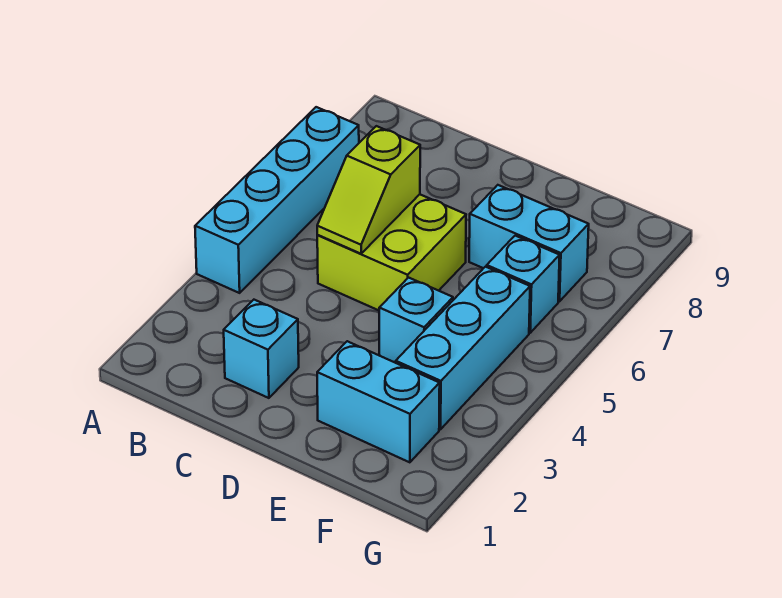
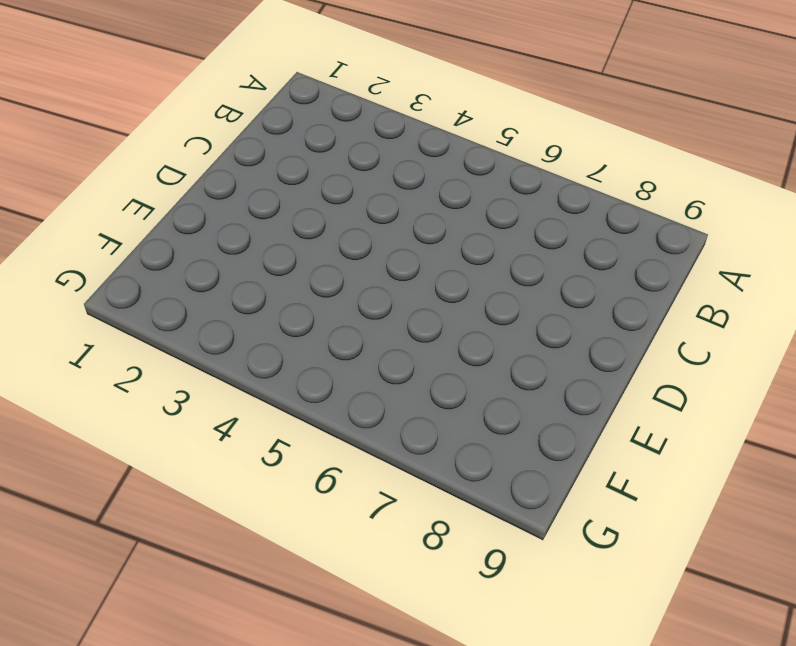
none -> cyan 1x4 brick [195,107,359,293]
none -> cyan 1x1 brick [224,300,299,398]

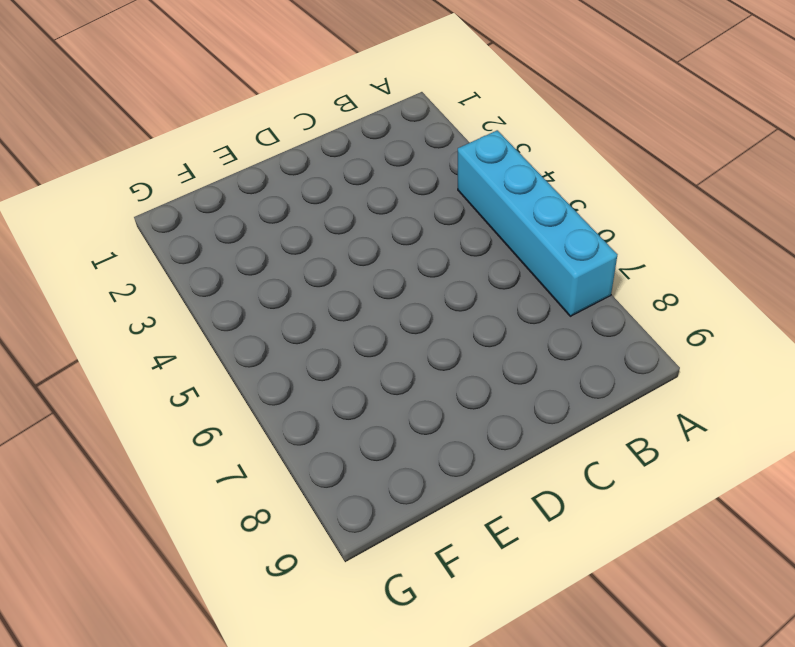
none -> cyan 1x1 brick [224,300,299,398]
none -> lime 2x2 brick [317,194,466,310]

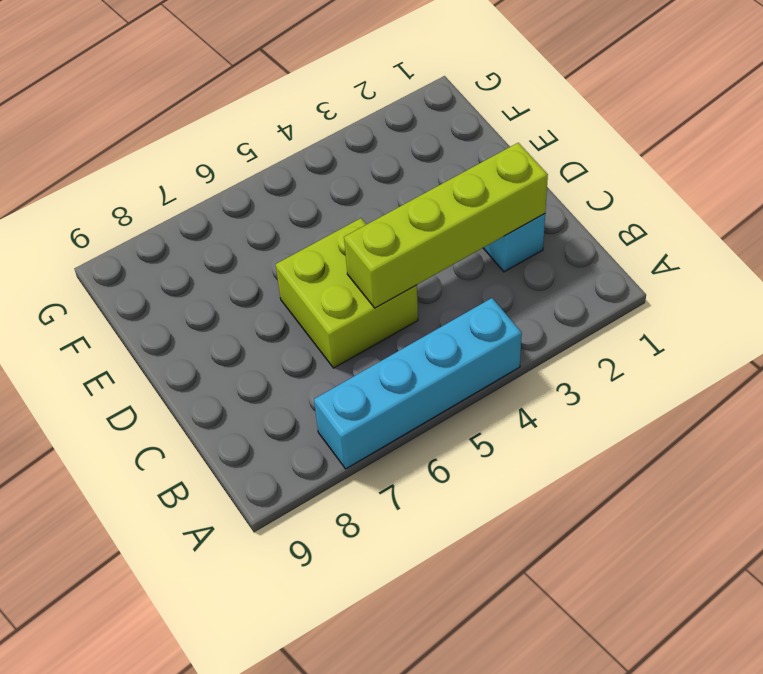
lime 1x4 brick [344,143,548,308] -> lime 1x2 slope [317,126,420,254]
none -> cyan 1x2 brick [317,341,440,462]
none -> cyan 1x1 brick [379,278,453,363]

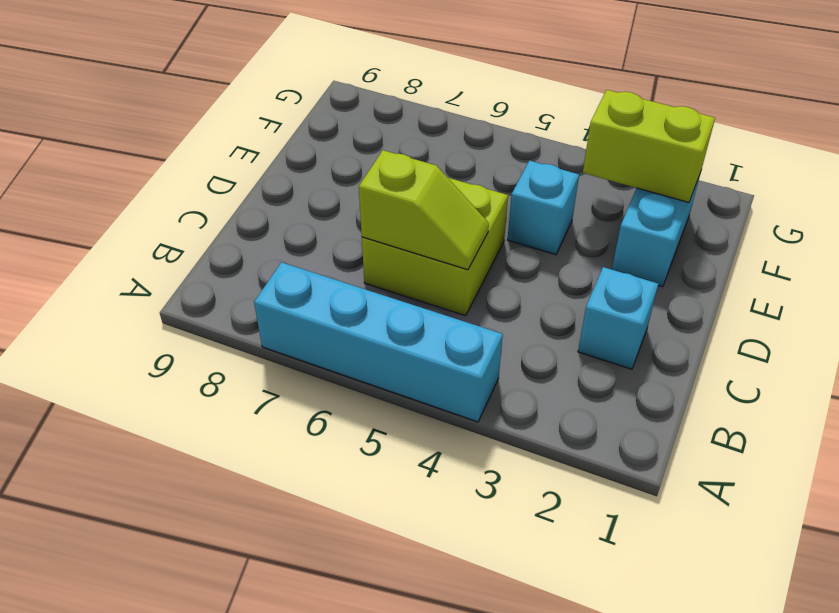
lime 1x2 brick [583,90,715,202] -> none
none -> cyan 1x2 brick [469,185,589,301]
none -> cyan 1x3 brick [396,267,530,429]

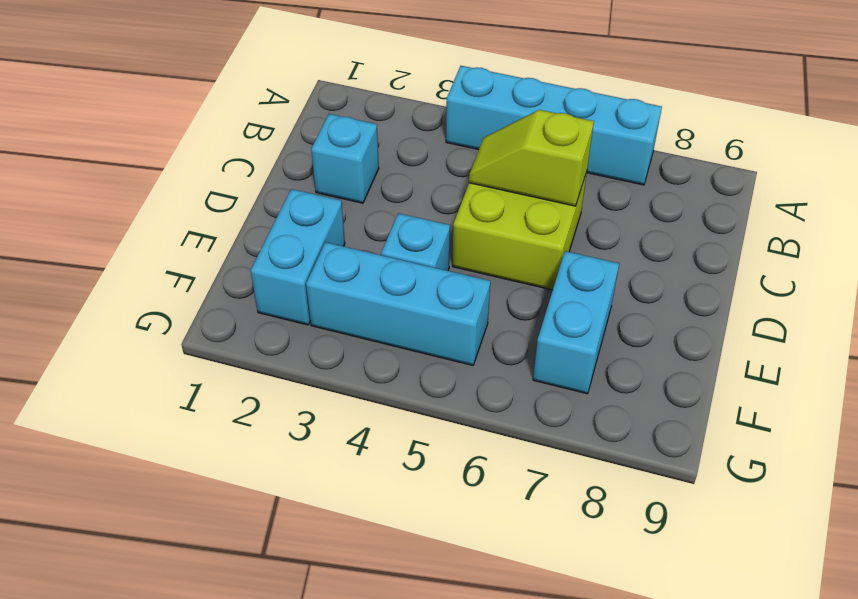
none -> cyan 1x1 brick [487,236,560,333]

